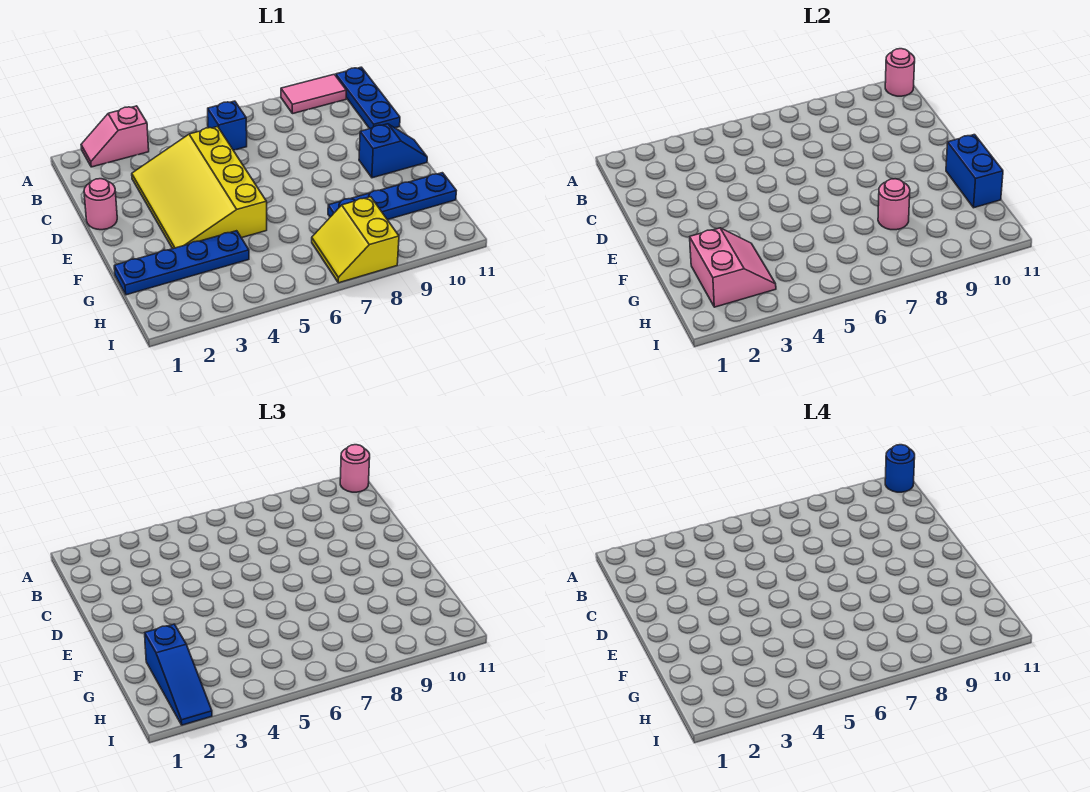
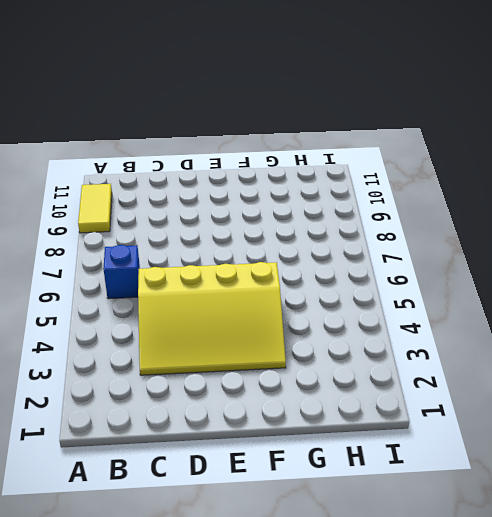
yellow 1x2 tile [78,184,112,233] -> pink 1x2 tile [281,74,346,114]
none -> pink 1x2 slope [81,106,149,167]
none -> blue 1x3 plate [336,67,400,129]
none -> pink 1x1 round brick [84,179,117,230]

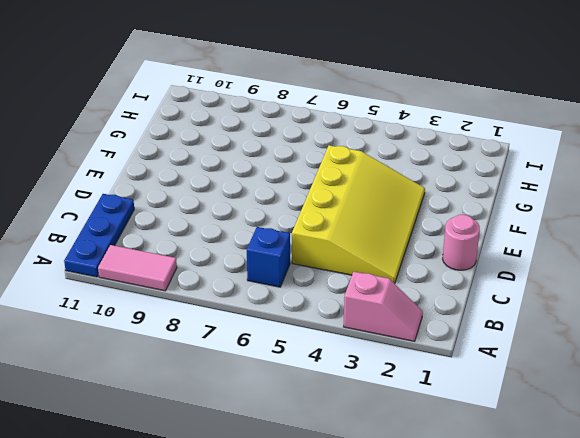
none -> blue 1x2 slope [359,124,427,178]
none -> blue 1x4 plate [114,231,249,295]
none -> blue 1x4 plate [328,173,456,220]

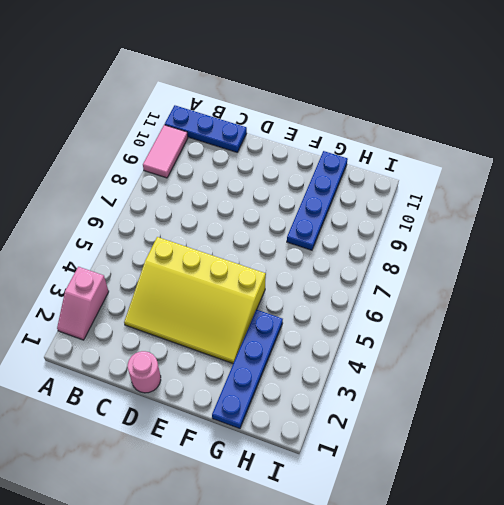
none -> blue 1x1 brick [208,101,247,150]
none -> blue 1x2 slope [359,124,427,178]
none -> yellow 2x2 slope [312,197,399,283]

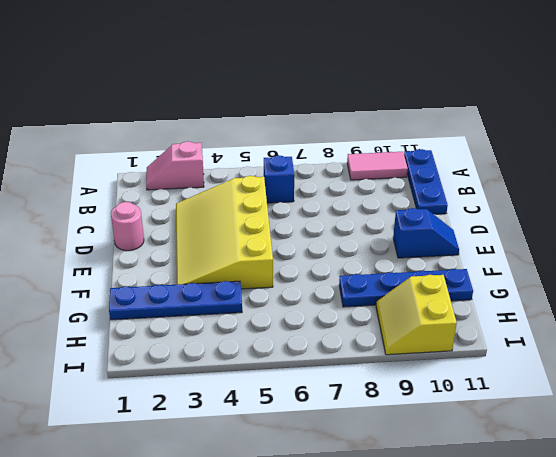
yellow 2x2 slope [376,275,457,355] -> yellow 2x2 slope moved to [312,197,399,283]
none -> pink 1x1 round brick [885,49,915,96]
none -> blue 1x2 brick [946,135,1003,208]
none -> pink 2x2 slope [690,228,776,307]

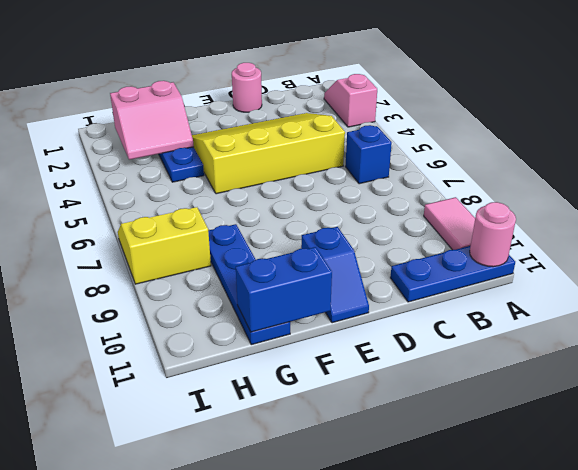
none -> pink 1x1 round brick [878,179,910,230]
none -> pink 1x1 round brick [340,445,370,492]
none -> blue 1x3 slope [145,624,212,725]

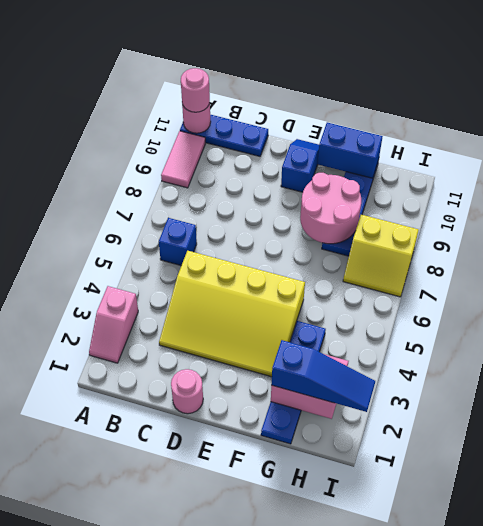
pink 2x2 round brick [300,173,361,244] -> pink 1x1 round brick [878,179,910,230]
none -> blue 1x1 round brick [885,445,915,492]

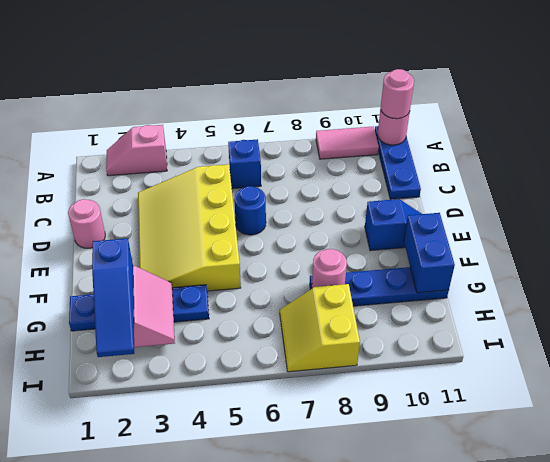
blue 1x1 round brick [234,186,266,235] -> blue 1x1 round brick moved to [885,445,915,492]

